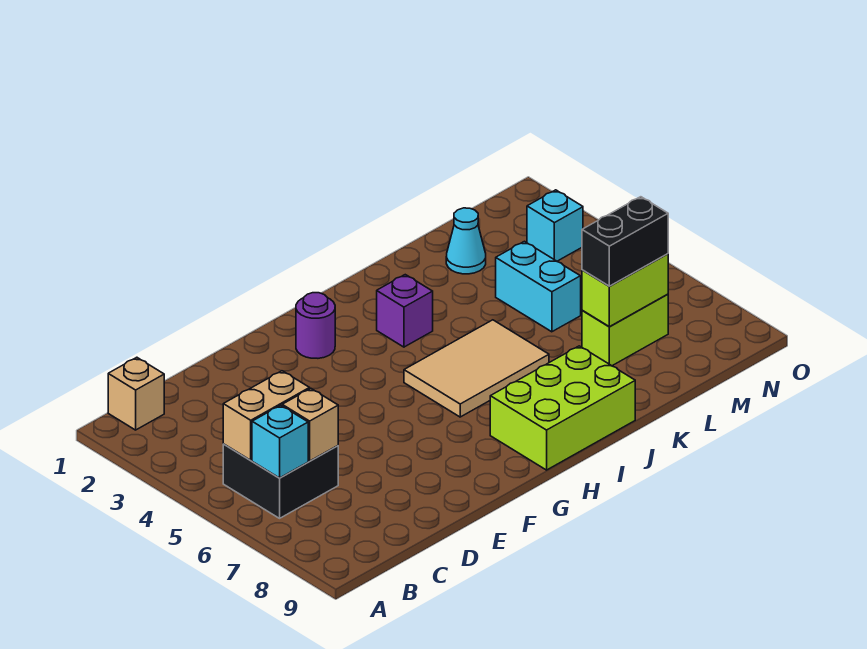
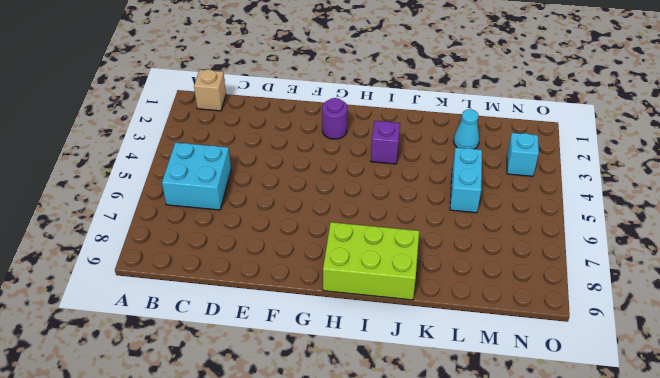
cyan 2x2 brick [162,143,231,210] -> black 2x2 brick [223,444,338,518]
none -> tan 2x3 tile [404,320,549,417]
none -> lime 1x2 brick [582,294,668,366]
none -> tan 1x2 brick [223,371,310,460]

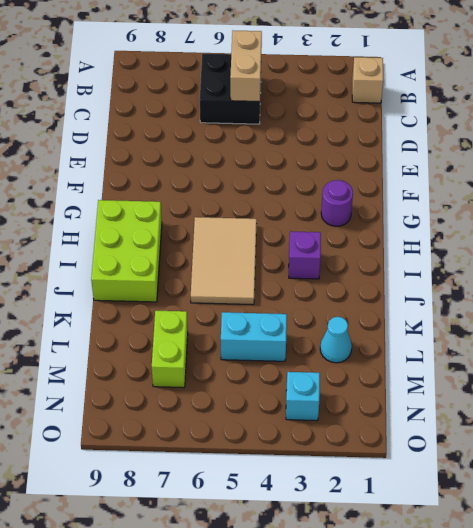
none -> cyan 1x1 brick [252,405,308,478]
none -> tan 1x1 brick [282,389,338,461]
none -> lime 1x2 brick [582,254,668,327]

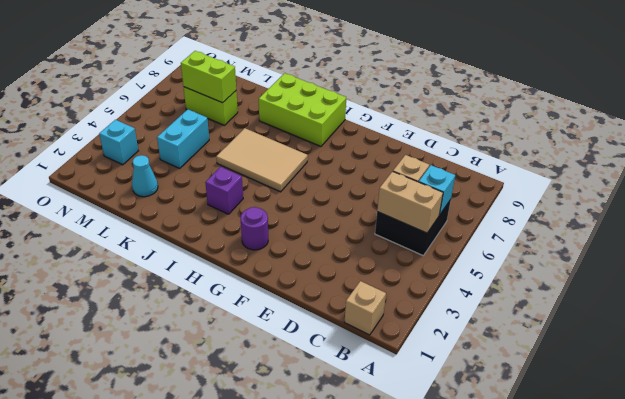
none -> black 1x2 brick [582,197,668,286]

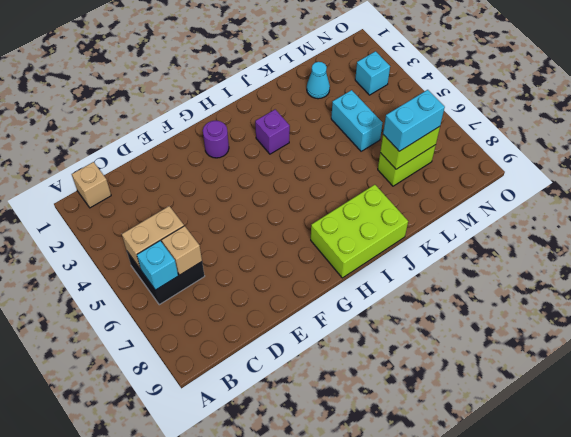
cyan 1x2 brick [383,90,445,151] -> black 1x2 brick [582,197,668,286]
none -> tan 2x3 tile [404,320,549,417]

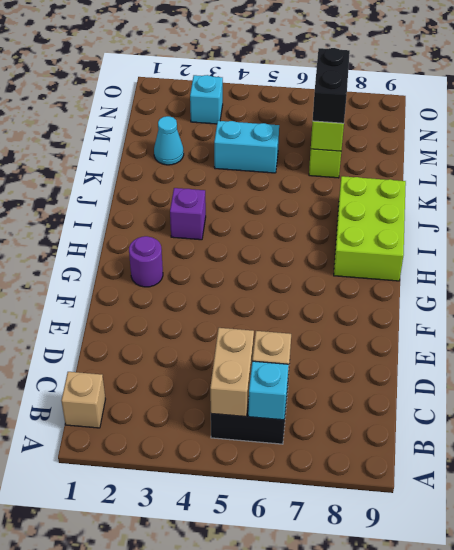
none -> tan 2x3 tile [404,320,549,417]

